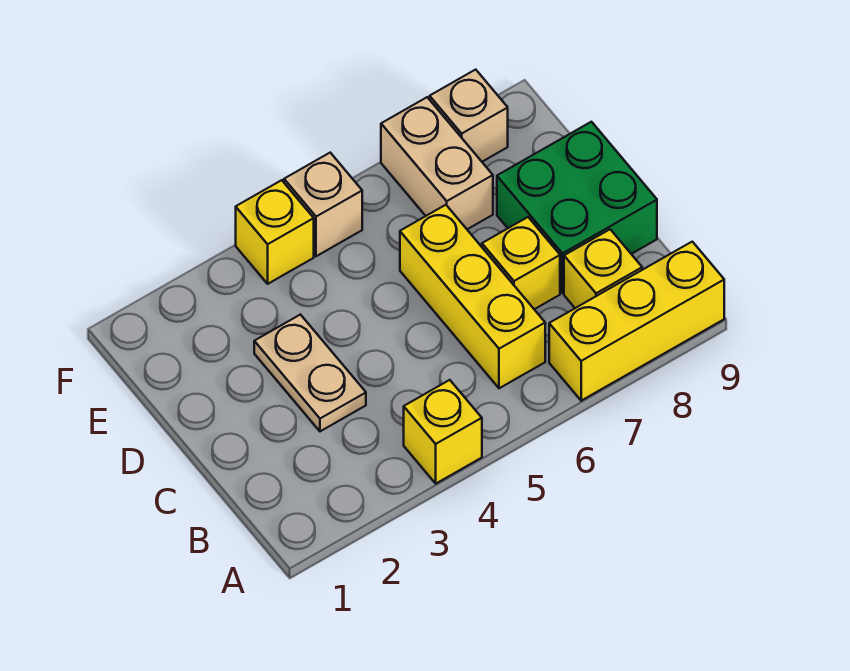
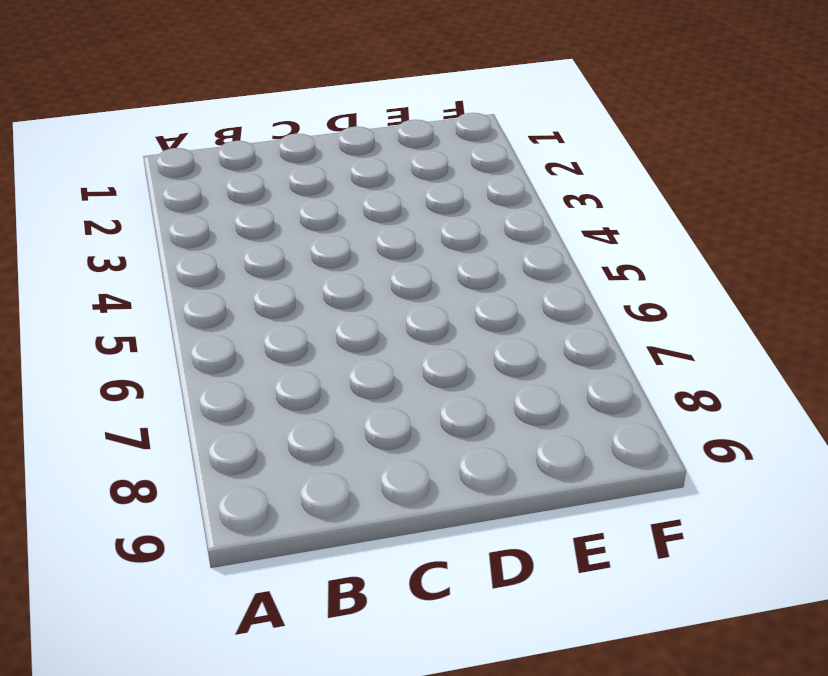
none -> yellow 1x1 brick [404,380,482,483]
none -> yellow 1x3 brick [549,242,724,401]

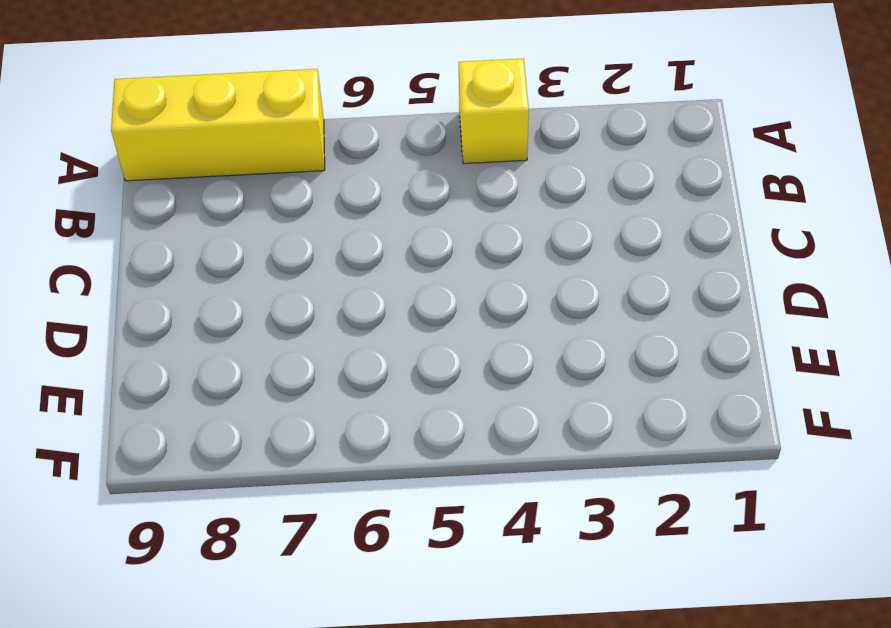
none -> yellow 1x3 brick [400,205,545,388]
none -> yellow 1x1 brick [564,229,642,308]

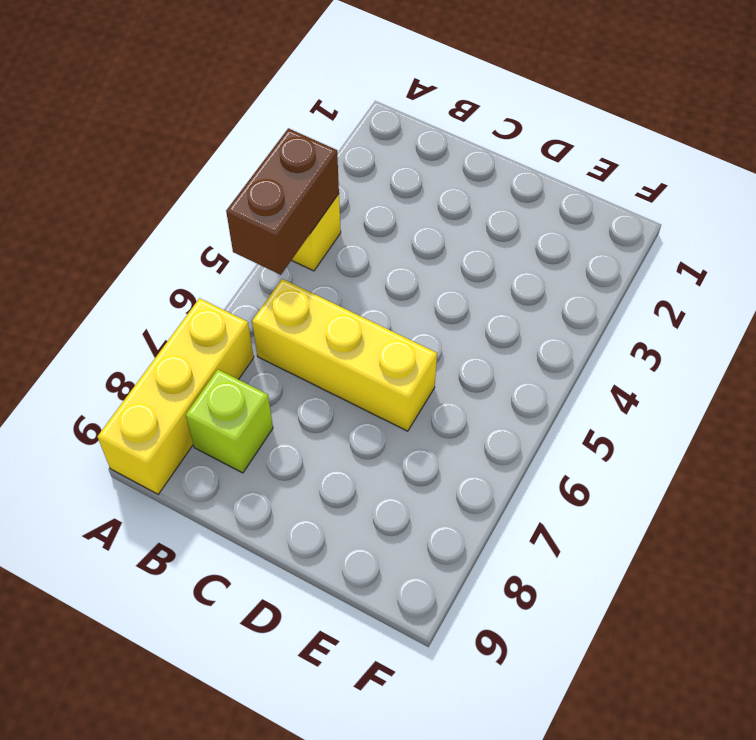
brown 1x2 brick [226,128,339,275] -> none
lime 1x1 brick [186,370,273,473] -> yellow 1x1 brick [564,229,642,308]
none -> tan 1x2 plate [254,315,366,431]
none -> yellow 1x1 brick [482,217,560,309]

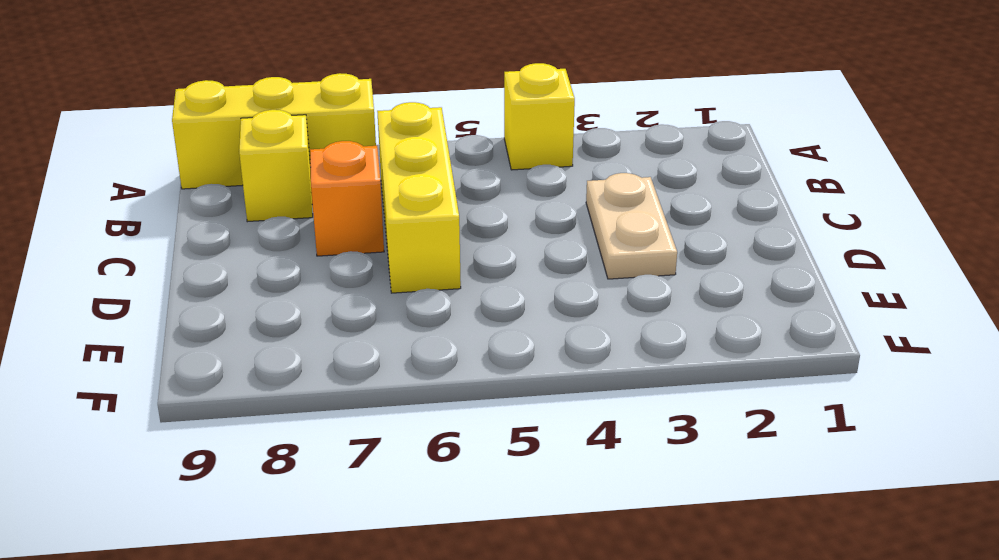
orange 1x1 brick [310,141,384,256] -> yellow 1x1 brick [482,217,560,309]
none -> green 2x2 brick [497,122,657,293]
none -> tan 1x2 brick [381,97,493,229]

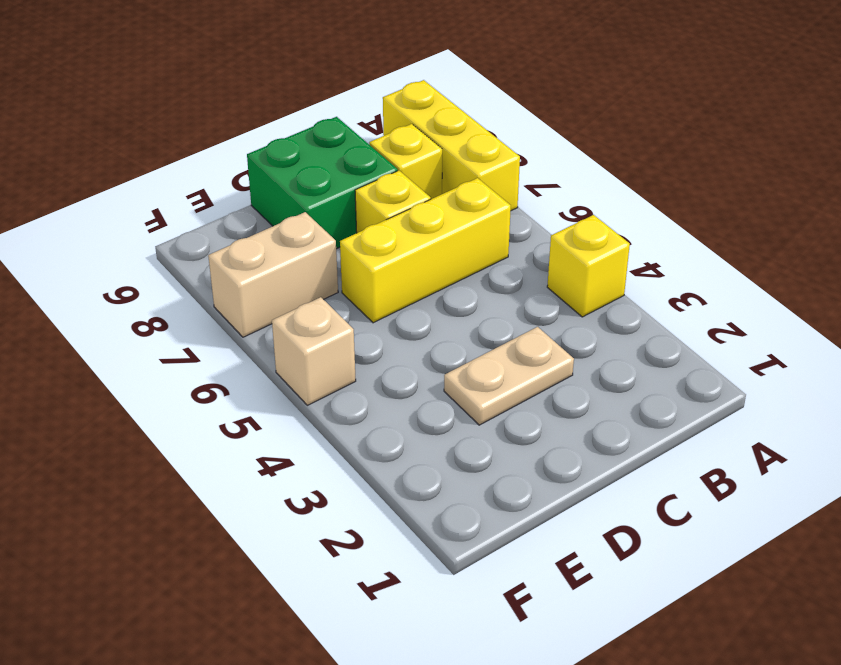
none -> yellow 1x1 brick [236,180,314,284]
none -> tan 1x1 brick [430,70,508,162]

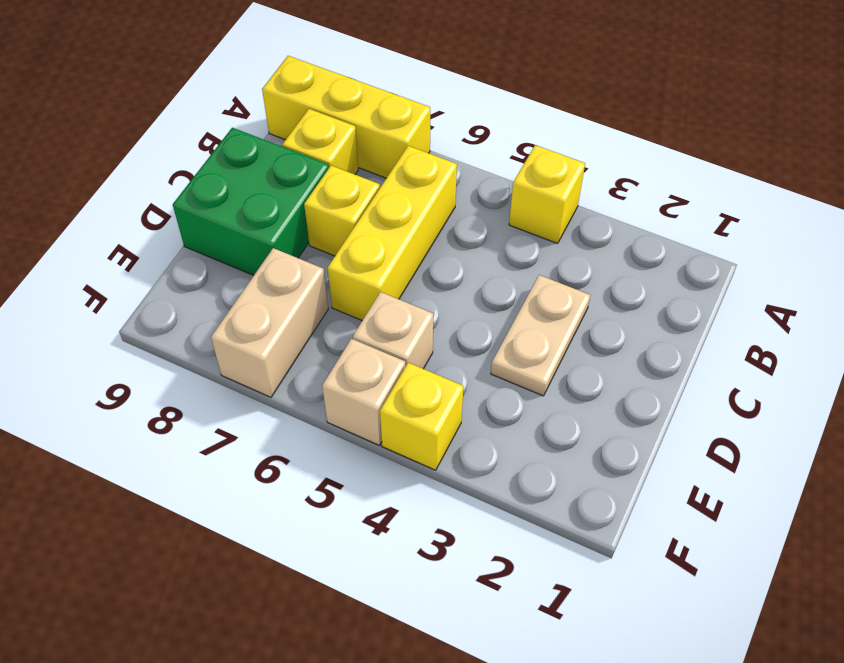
tan 1x1 brick [353,292,433,369] -> tan 1x1 brick moved to [430,70,508,162]

